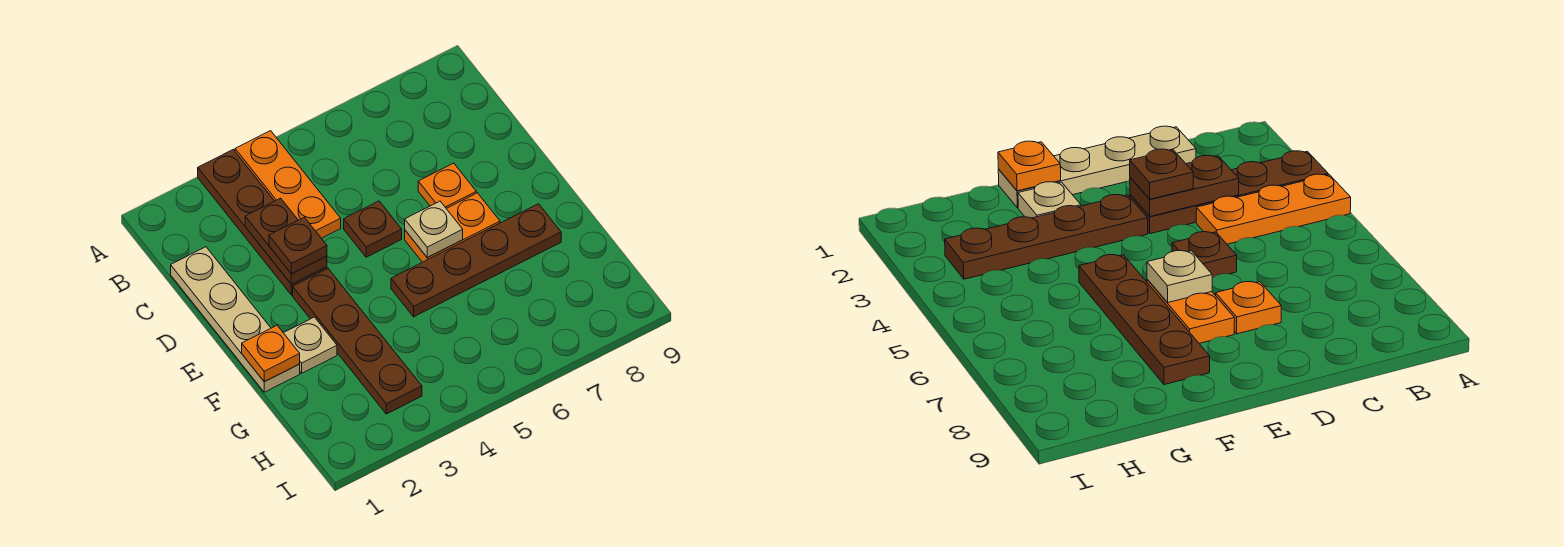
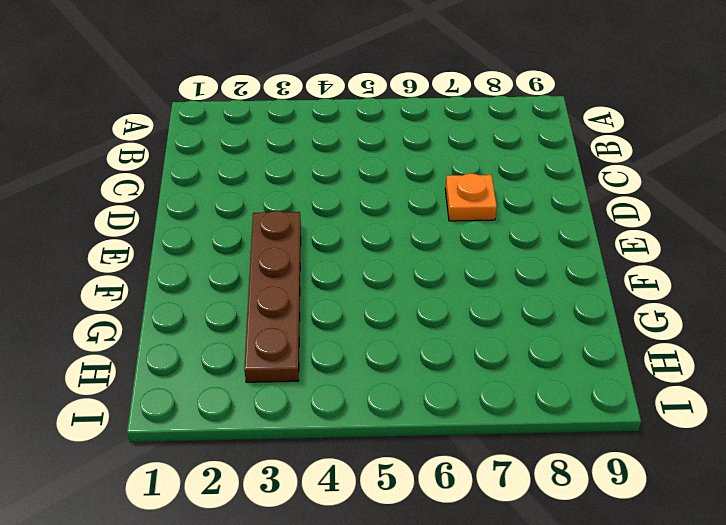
none -> brown 1x4 plate [198,150,327,295]
none -> orange 1x3 plate [235,131,341,238]
none -> tan 1x4 plate [171,247,300,392]

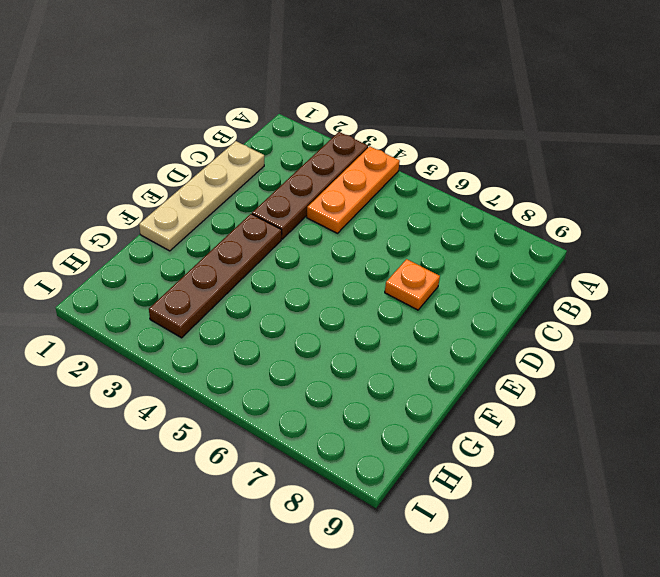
none -> brown 1x1 plate [344,201,402,257]
none -> orange 1x2 plate [405,193,500,262]
none -> tan 1x1 plate [284,317,337,373]

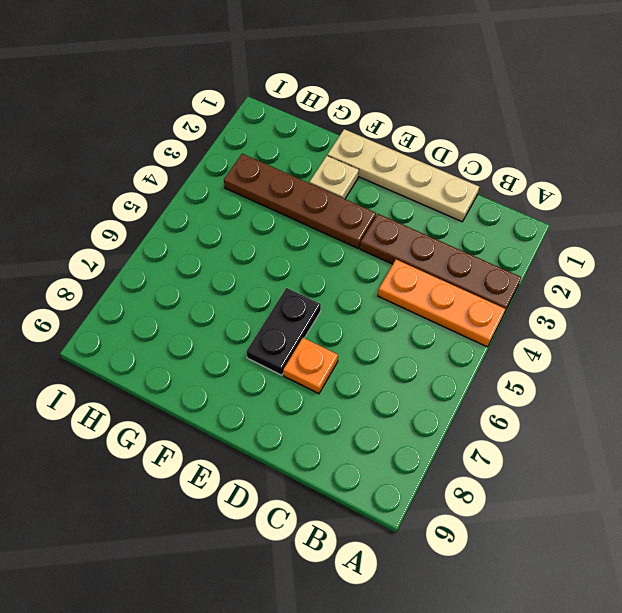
black 1x2 plate [246,288,321,375] -> orange 1x2 plate [405,193,500,262]
none -> brown 1x1 plate [344,201,402,257]
none -> brown 1x4 plate [391,204,561,317]
none -> brown 1x2 plate [245,198,327,285]

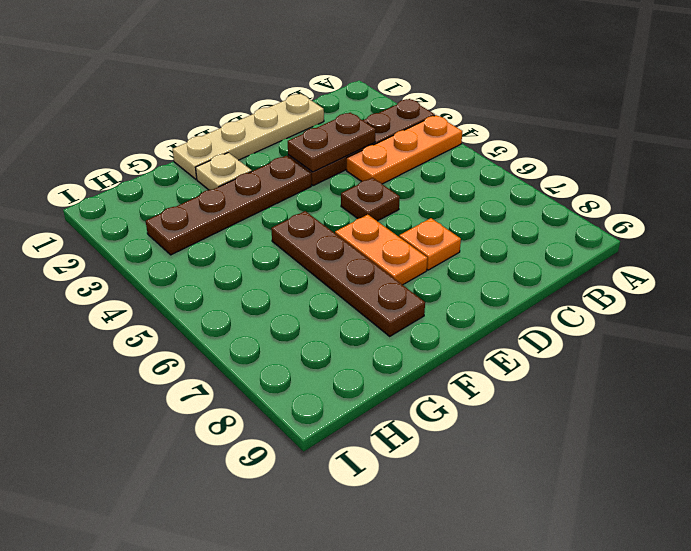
none -> tan 1x1 plate [405,201,463,258]
none -> orange 1x1 plate [242,325,300,382]
none -> brown 1x1 plate [269,217,327,274]

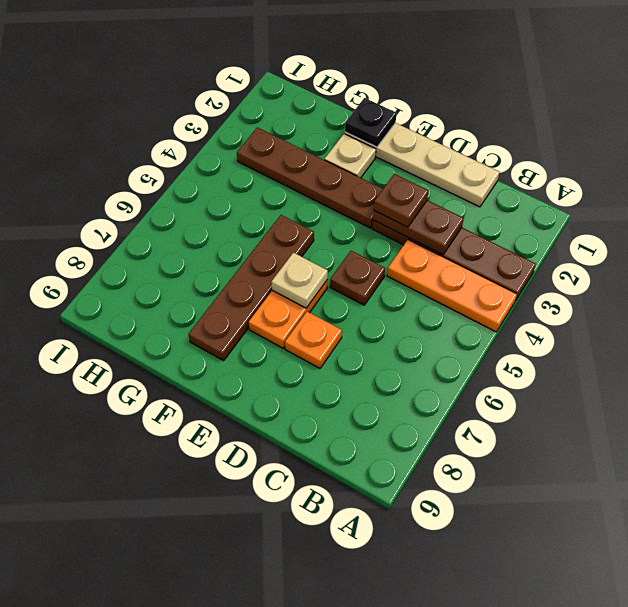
black 1x1 plate [345,98,396,147] -> orange 1x1 plate [242,325,300,382]

